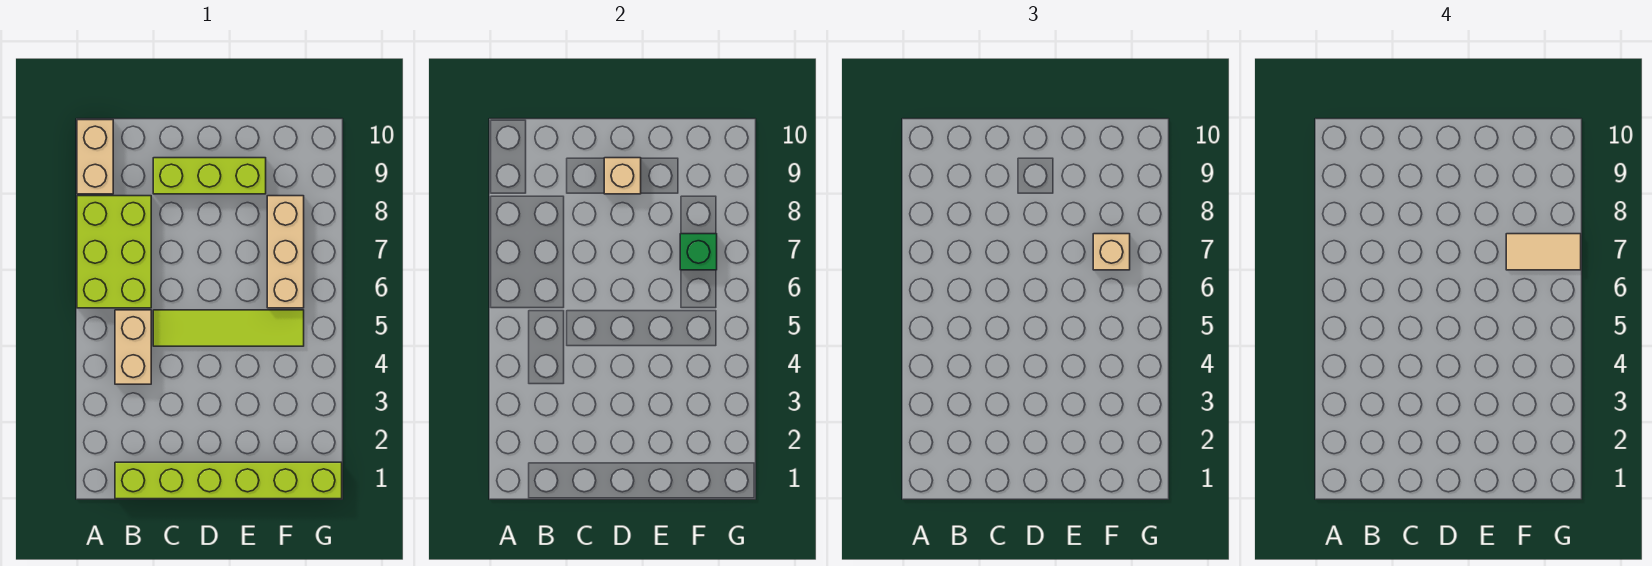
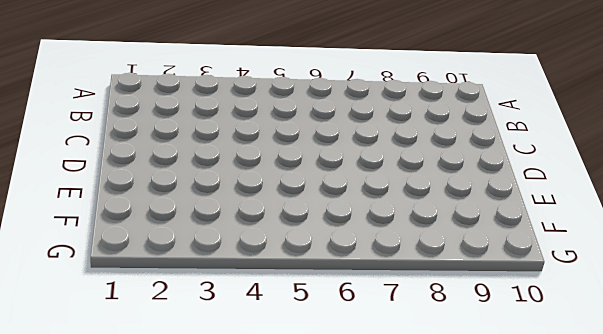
none -> lime 2x3 brick [77,196,151,308]
none -> tan 1x2 brick [77,120,113,194]

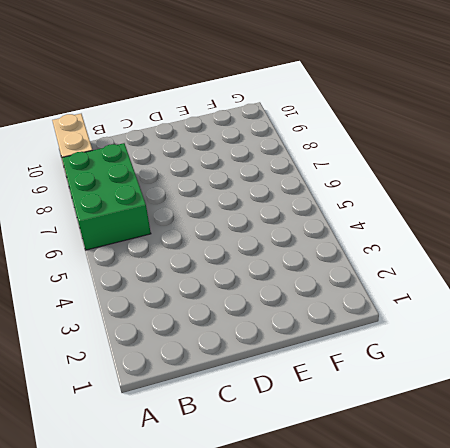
green 2x3 brick [62,143,151,250] -> lime 2x3 brick [77,196,151,308]
none -> lime 1x6 brick [115,462,342,499]
none -> tan 1x2 brick [115,310,151,384]

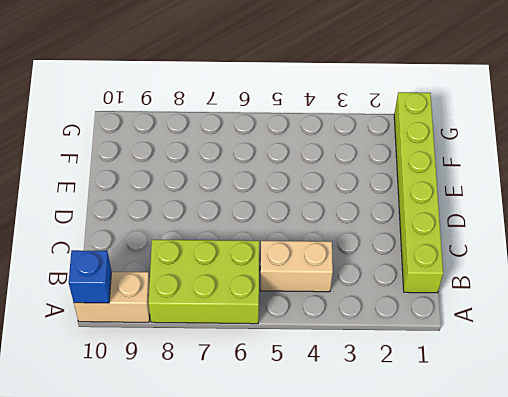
blue 1x1 brick [69,250,111,303] -> none
none -> lime 1x4 tile [153,310,304,346]
none -> lime 1x3 brick [153,158,266,194]

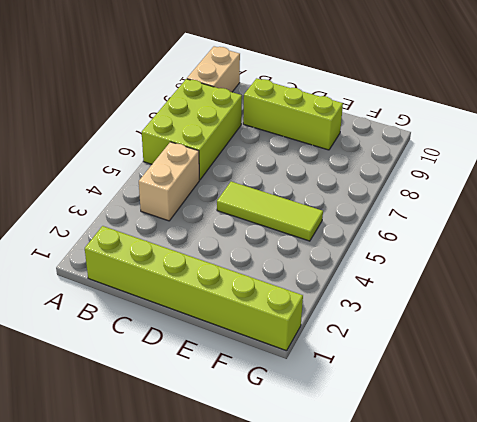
lime 1x3 tile [217,182,323,241] -> lime 1x4 tile [153,310,304,346]
none -> tan 1x3 brick [267,196,304,308]
none -> tan 1x1 brick [604,158,641,194]

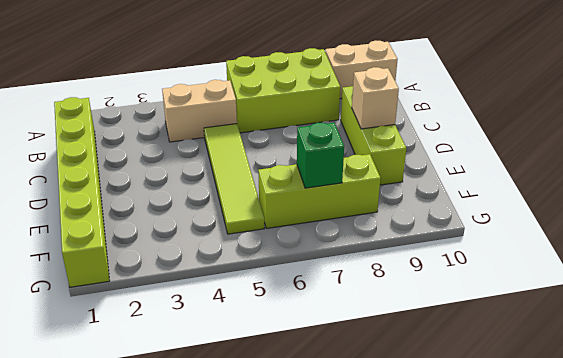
lime 1x3 brick [258,154,381,228] -> tan 1x3 brick [267,196,304,308]
none -> tan 1x1 brick [1093,234,1130,270]
none -> tan 1x2 tile [1506,234,1581,270]

